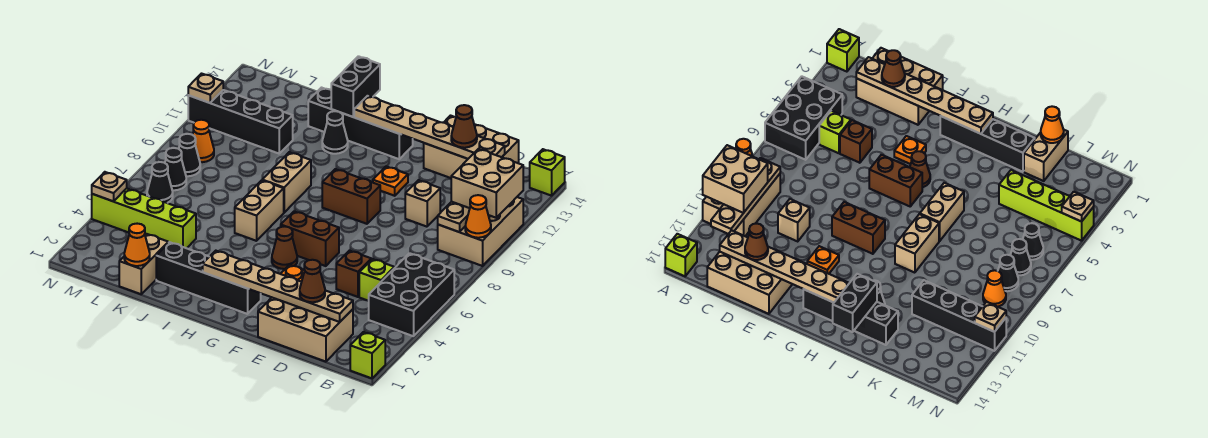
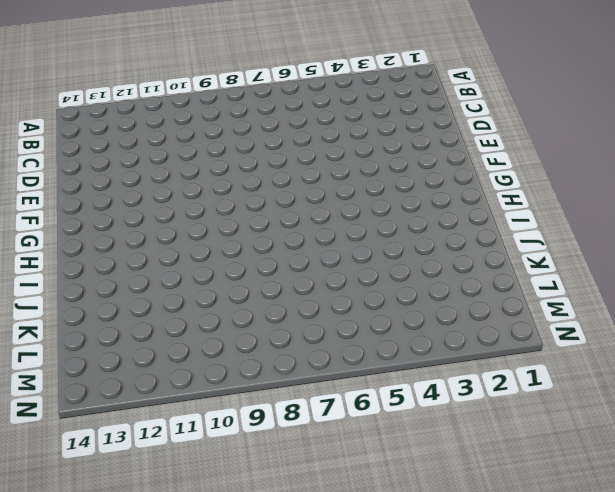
none -> lime 1x1 brick [350,332,385,378]
none -> black 2x3 brick [369,253,454,336]
none -> tan 2x3 brick [438,197,523,266]
none -> lime 1x1 brick [530,149,565,196]

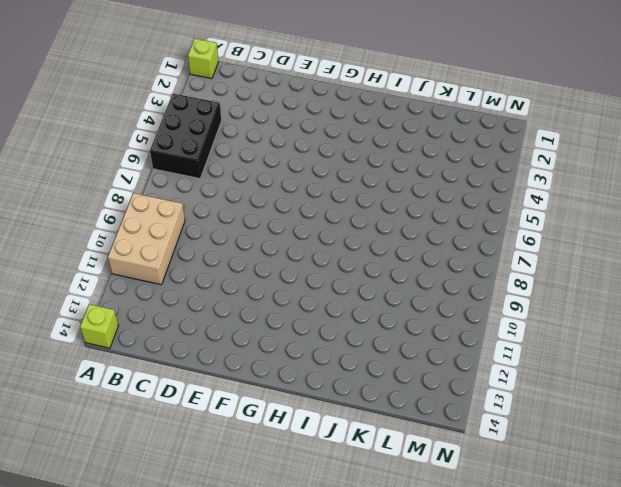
none -> tan 2x3 brick [258,298,353,362]
none -> lime 1x1 brick [359,259,394,301]
none -> tan 2x3 brick [424,116,519,178]
none -> brown 1x1 brick [336,251,371,297]

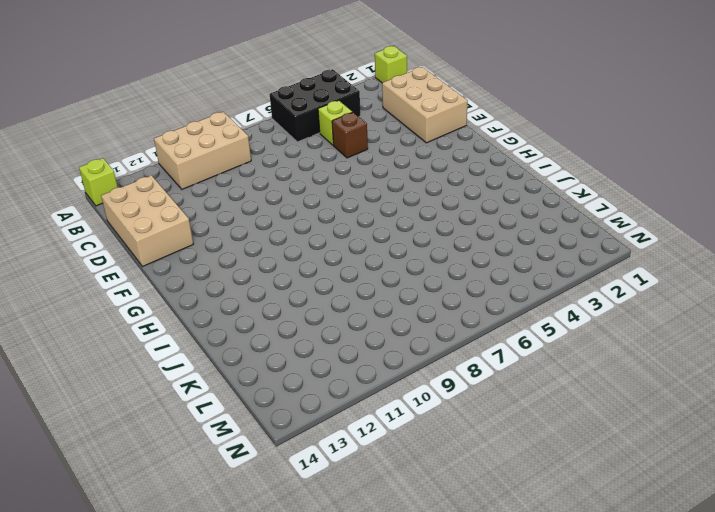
none -> tan 1x1 brick [405,180,440,227]
none -> orange 1x1 plate [281,265,305,282]
none -> brown 1x2 brick [281,211,339,266]
none -> brown 1x2 brick [322,169,380,224]

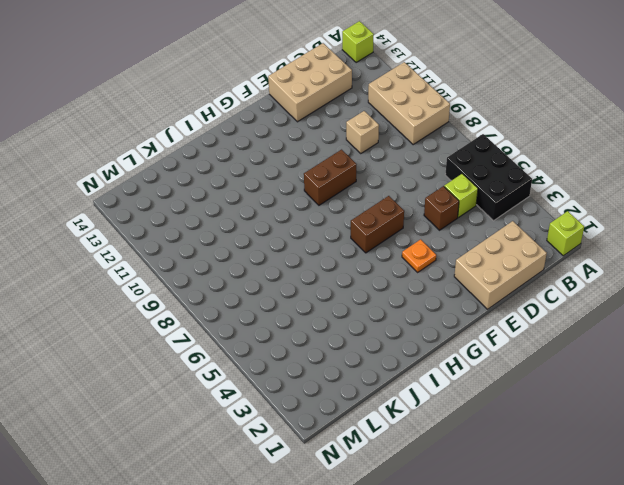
none -> orange 1x1 plate [373,166,408,196]
none -> black 1x4 brick [156,242,261,314]
none -> brown 1x1 cone [272,226,297,269]
none -> black 1x4 brick [308,88,413,159]

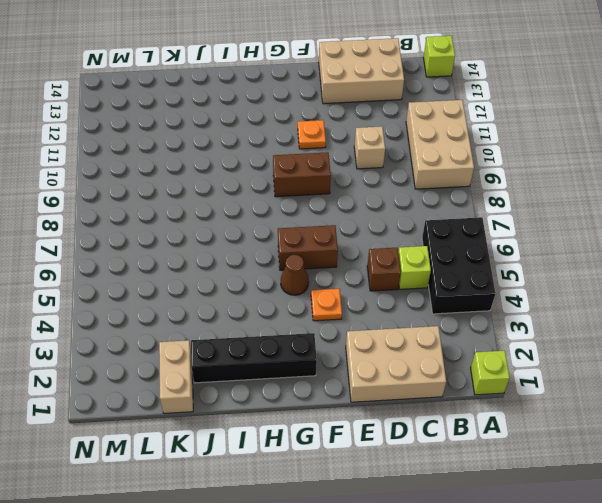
none -> black 1x4 brick [308,88,413,159]
none -> tan 1x2 brick [235,180,284,241]
none -> tan 1x2 brick [262,152,311,213]
none -> black 1x1 cone [322,111,348,154]

